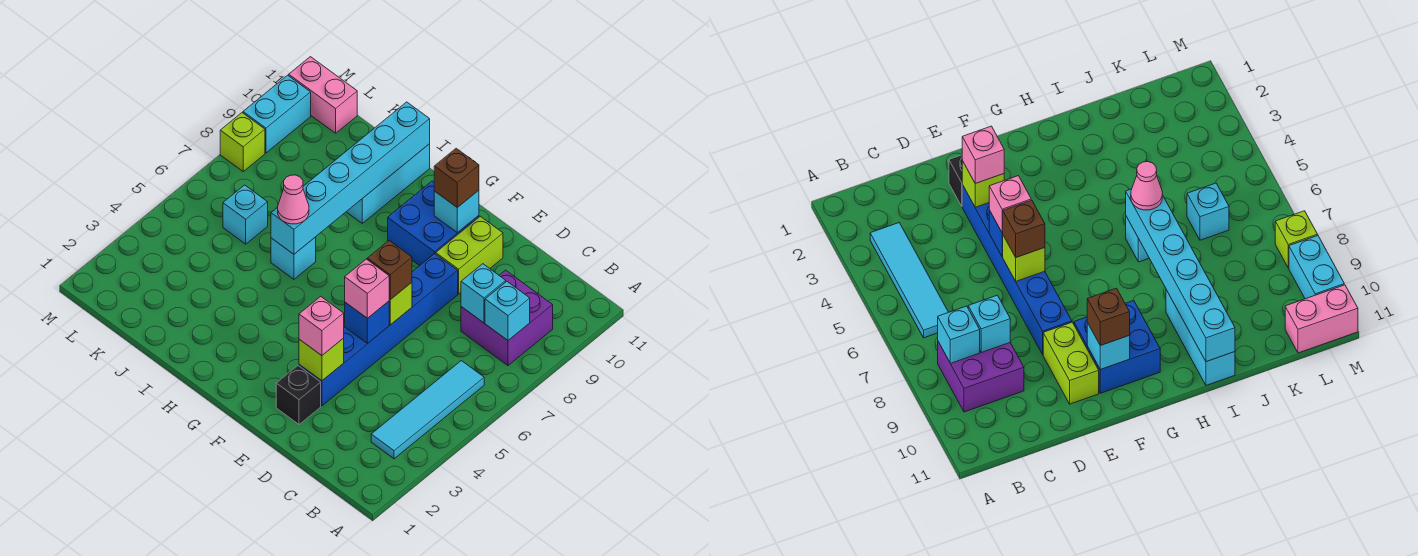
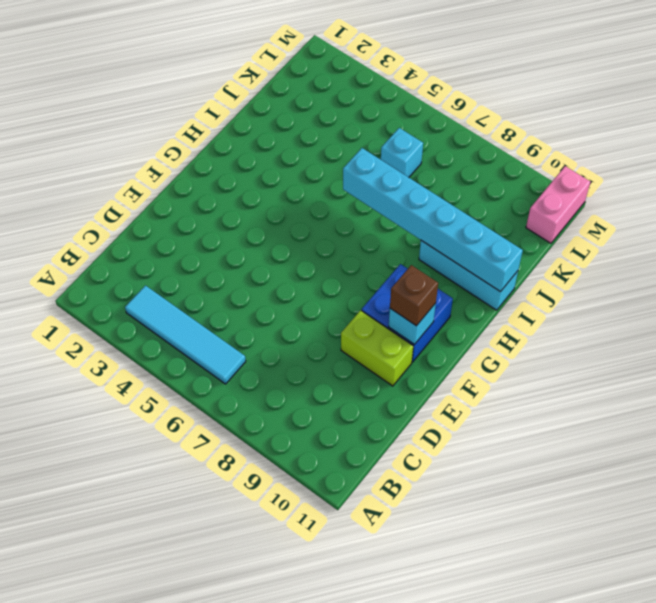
none -> purple 2x2 brick [461,270,553,365]
none -> black 1x1 brick [276,366,321,424]
none -> blue 1x6 brick [299,254,458,406]

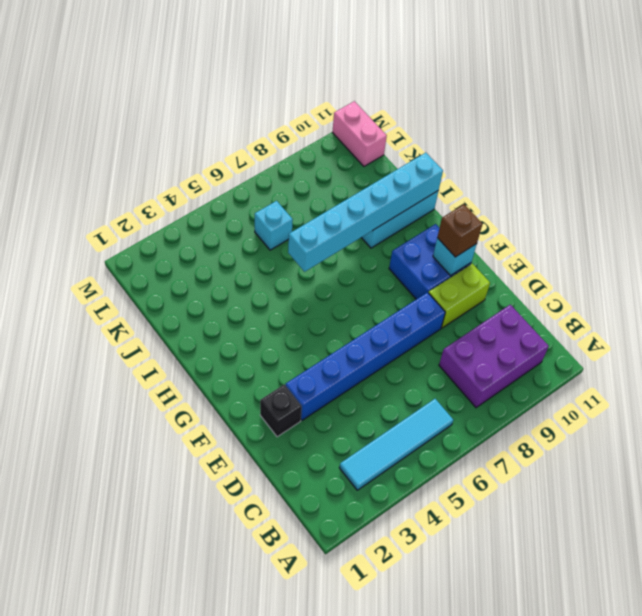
purple 2x3 brick [439,305,549,408] -> purple 2x2 brick [461,270,553,365]
none -> cyan 1x1 brick [271,237,316,279]
none -> lime 1x1 brick [220,113,265,171]
none -> cyan 1x2 brick [243,75,311,153]

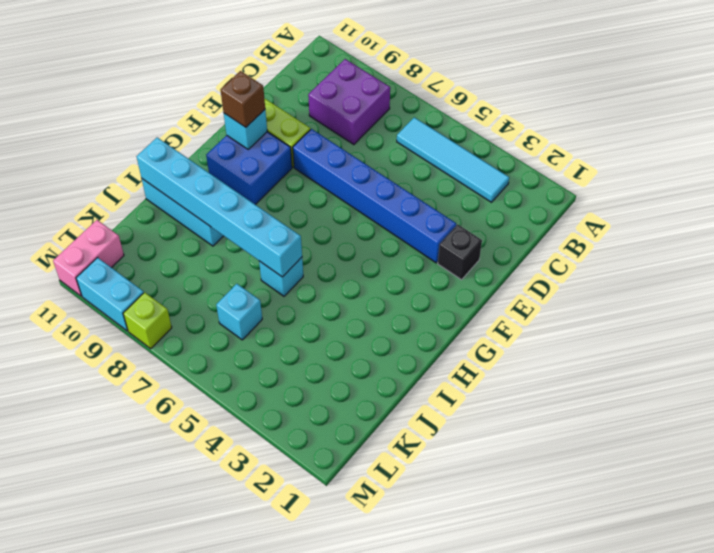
none -> cyan 1x1 brick [485,281,530,340]
none -> cyan 1x1 brick [461,264,506,323]
none -> lime 1x1 brick [299,338,344,381]

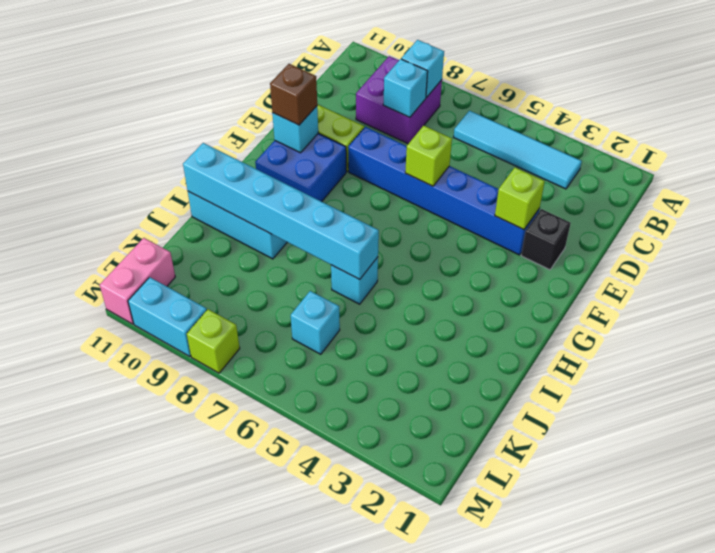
none -> blue 1x1 brick [345,301,389,343]
none -> pink 1x1 brick [299,296,344,355]
none -> pink 1x1 brick [345,259,389,318]

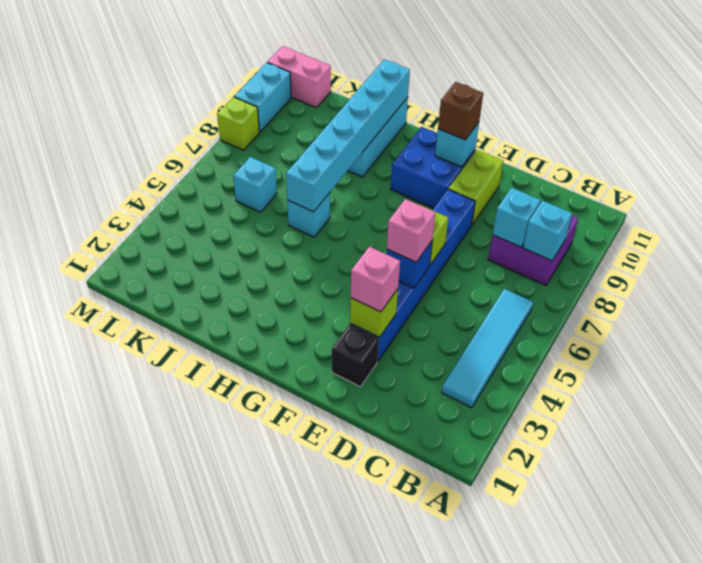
none -> brown 1x1 brick [367,241,412,300]
none -> pink 1x1 cone [278,175,309,224]

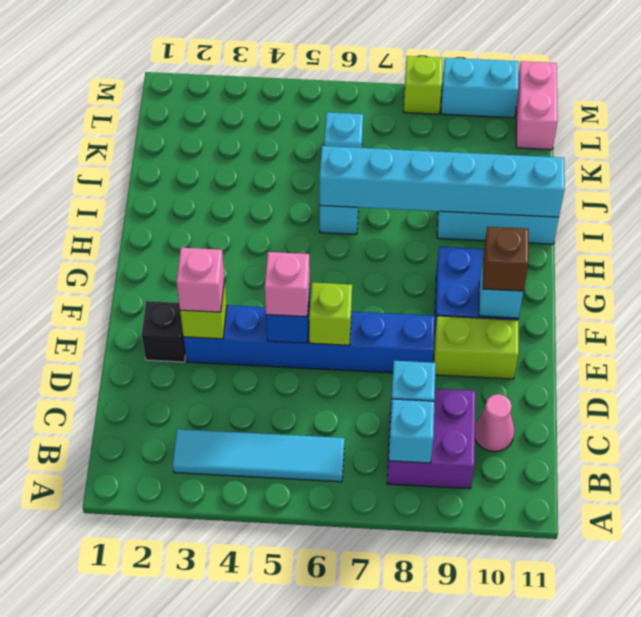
pink 1x1 cone [475,394,515,452] -> pink 1x1 cone moved to [278,175,309,224]
none -> brown 1x1 brick [367,241,412,300]

